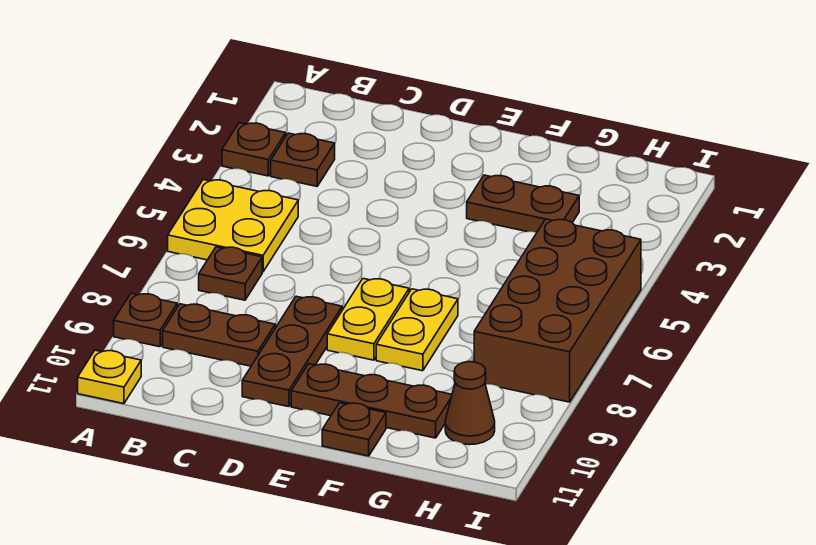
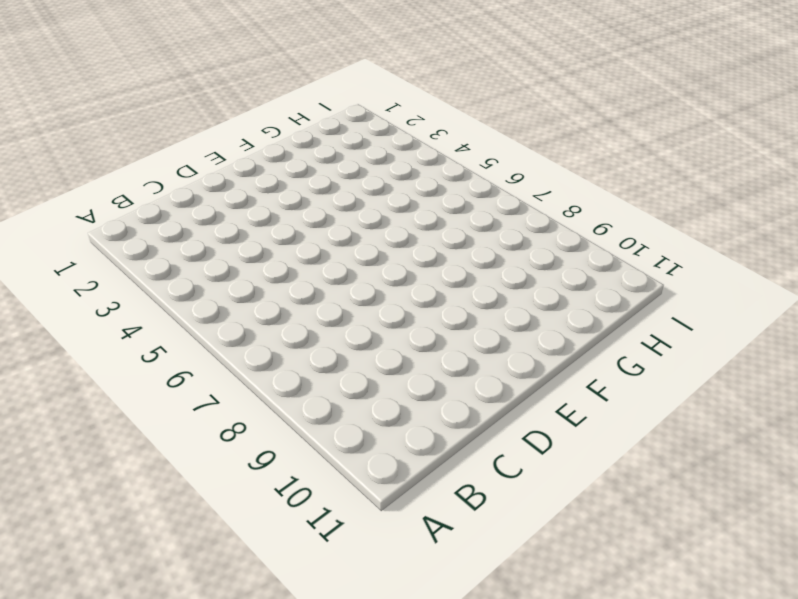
none -> brown 1x1 plate [222,123,286,176]
none -> yellow 2x2 plate [168,180,298,272]
none -> brown 1x1 plate [114,293,177,347]

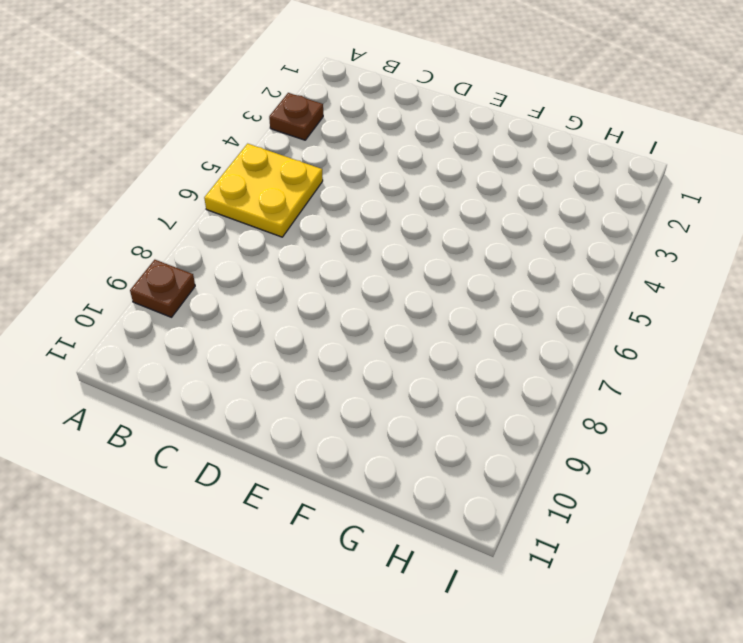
none -> yellow 1x1 plate [78,350,141,404]
none -> brown 1x1 plate [271,133,335,186]
none -> brown 1x1 plate [199,247,262,300]

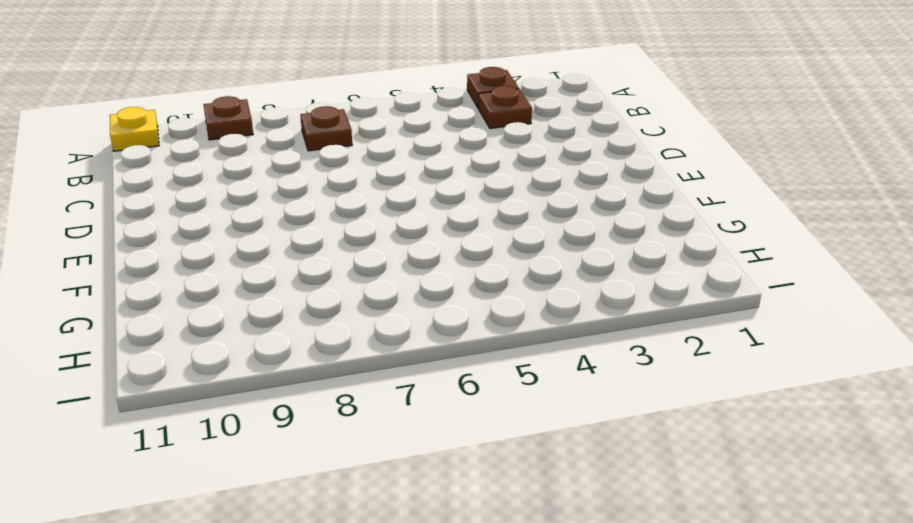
none -> yellow 2x2 plate [168,180,298,272]
none -> brown 1x2 plate [163,304,275,366]
none -> brown 1x3 plate [242,296,342,407]

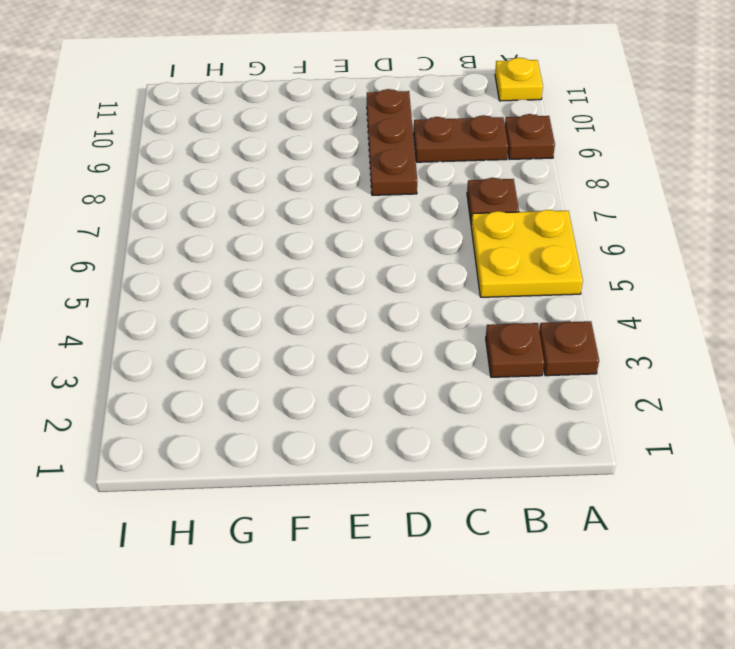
none -> yellow 1x2 plate [327,279,409,360]
none -> brown 1x3 plate [291,364,452,438]
none -> brown 1x2 plate [467,175,579,232]

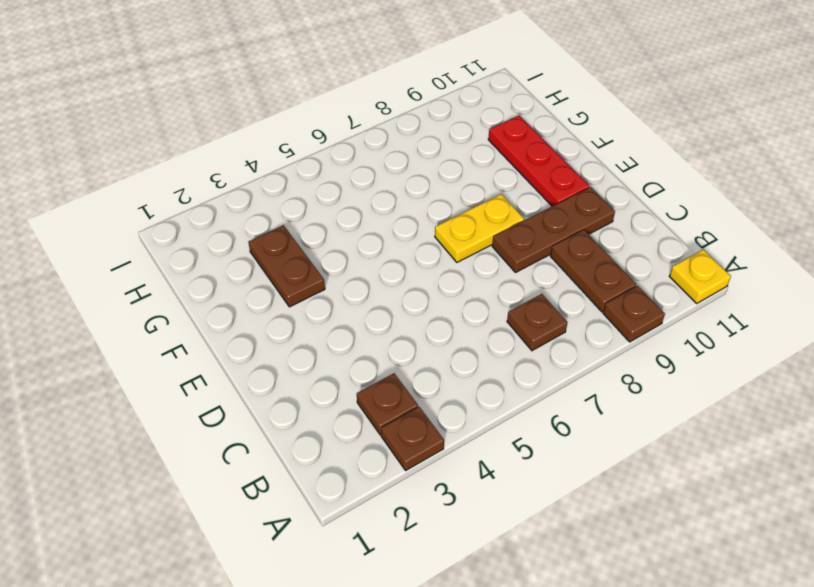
red 1x3 plate [488,116,589,206] -> brown 1x3 plate [291,364,452,438]
none -> yellow 2x2 plate [168,180,298,272]
none -> yellow 1x2 plate [376,289,458,371]
none -> brown 1x1 plate [322,403,386,456]

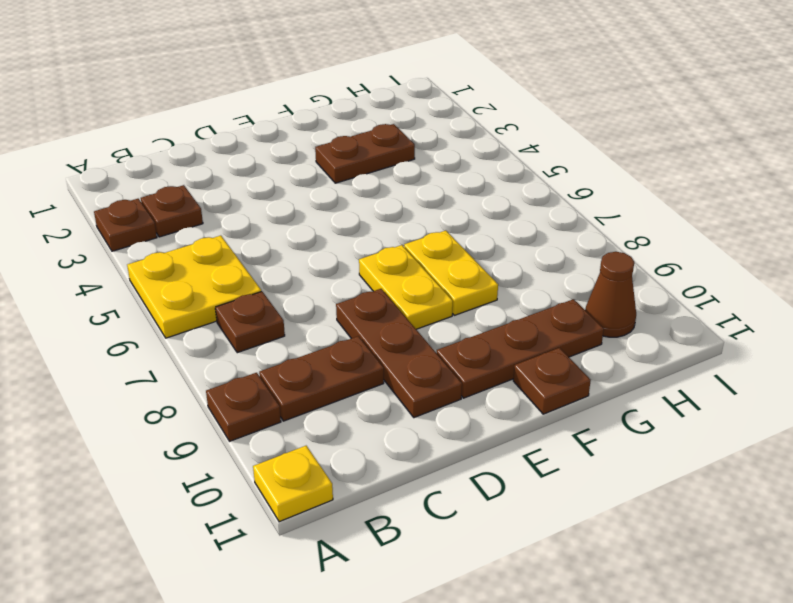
none -> brown 2x4 brick [474,219,641,402]

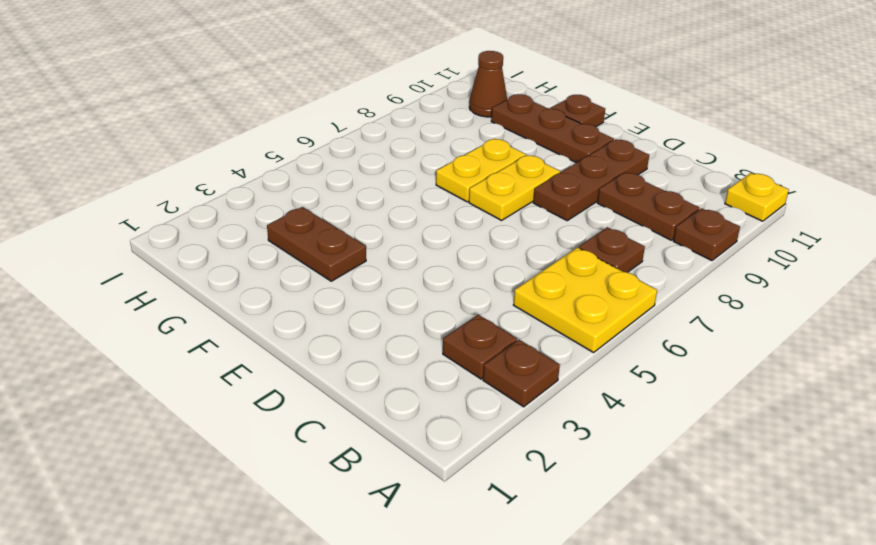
none -> brown 2x4 brick [474,219,641,402]

